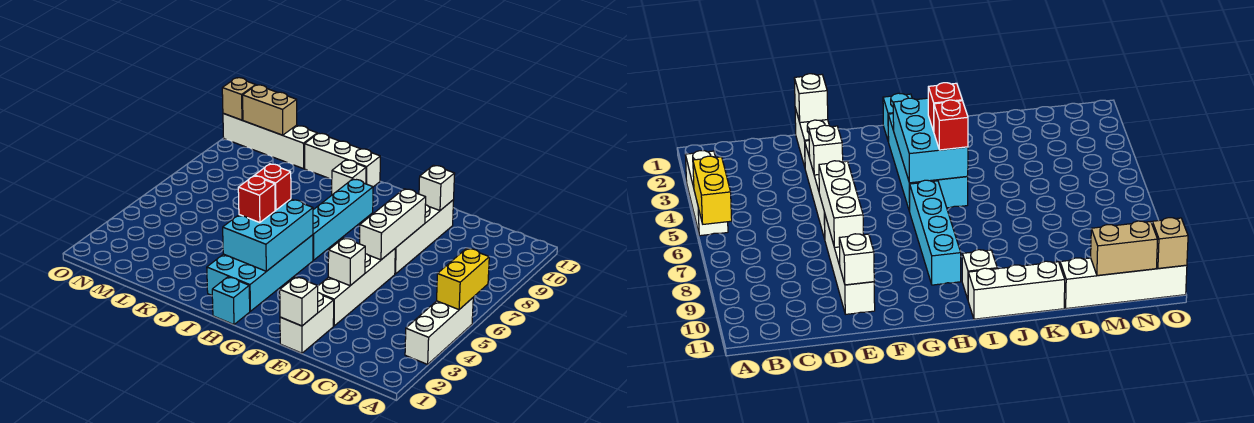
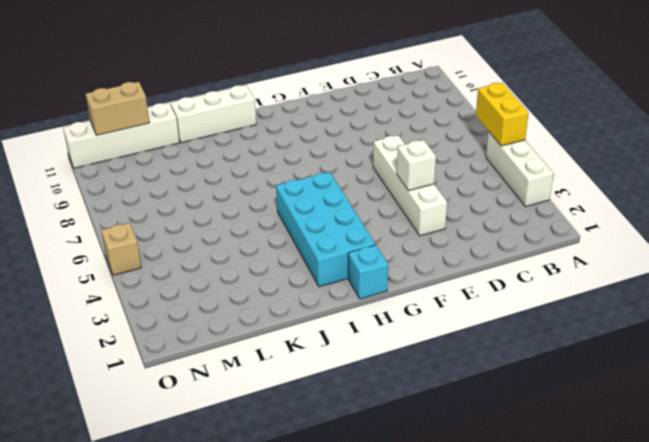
tan 1x1 brick [101,223,141,275] -> tan 1x1 brick moved to [222,78,256,120]
none -> white 1x2 brick [280,293,334,353]
none -> white 1x4 brick [395,200,454,274]
none -> cyan 1x4 brick [313,179,373,260]

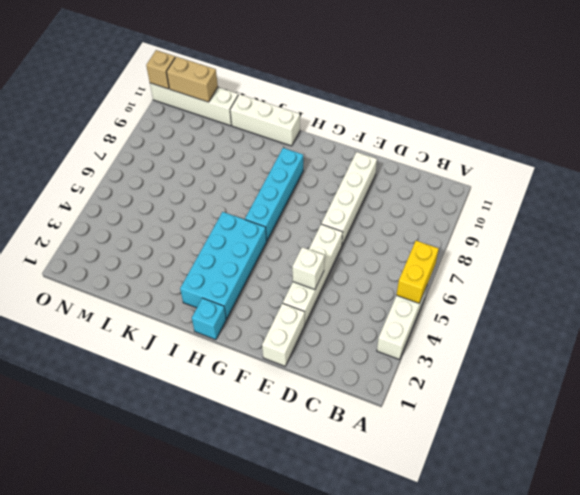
none -> white 1x1 brick [332,160,366,195]
none -> white 1x1 brick [280,277,318,326]
none -> white 1x3 brick [360,189,426,260]

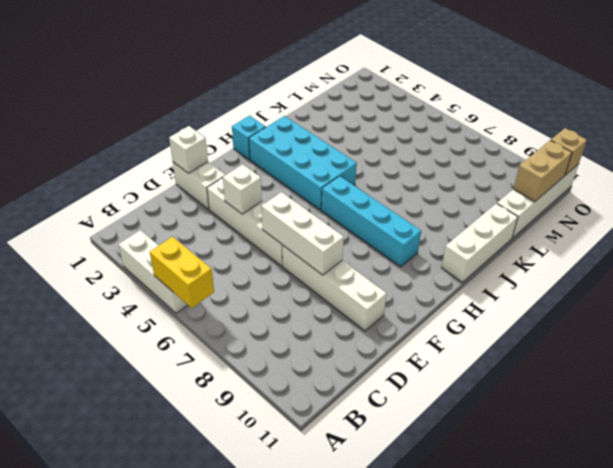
none -> white 1x1 brick [332,160,366,195]
none -> white 1x1 brick [419,165,455,210]
none -> cyan 2x3 brick [223,199,313,271]

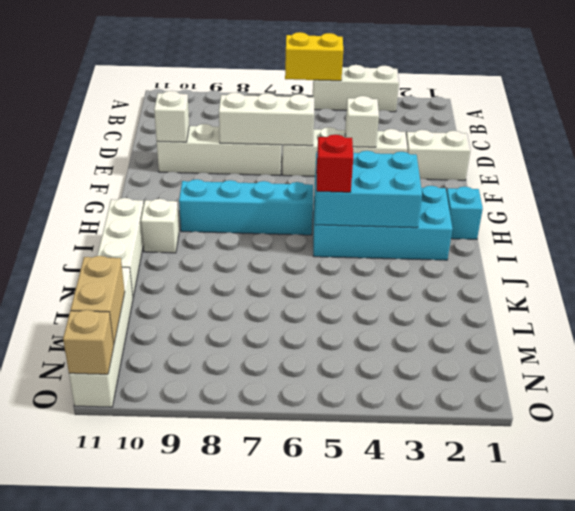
none -> white 1x1 brick [280,277,318,326]
none -> red 1x1 brick [238,176,275,223]

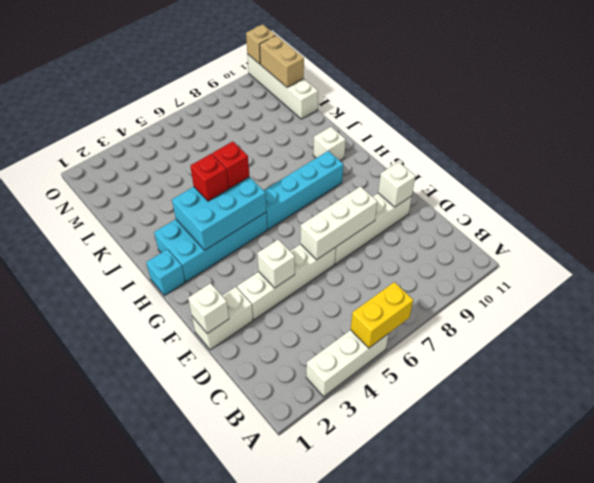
none -> white 1x3 brick [304,133,380,187]

